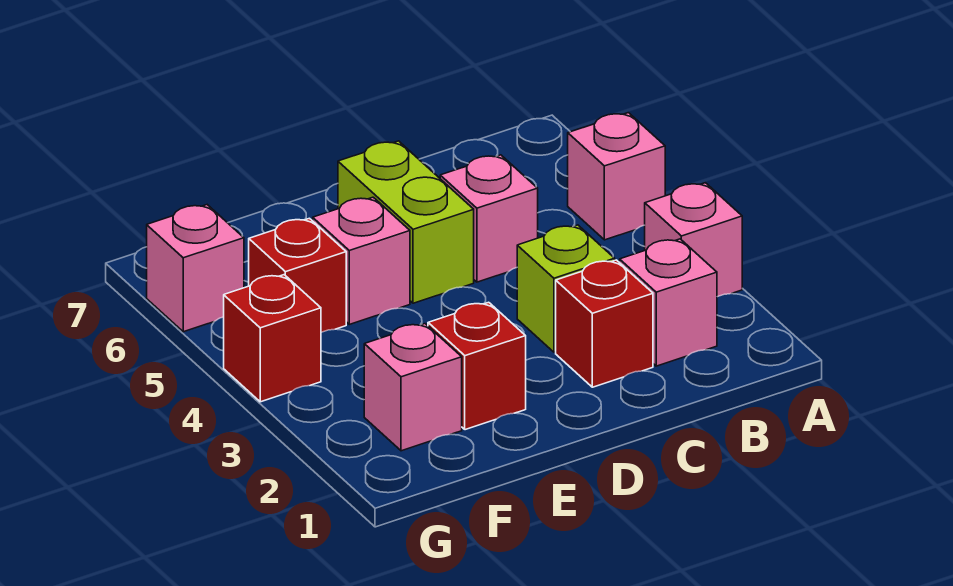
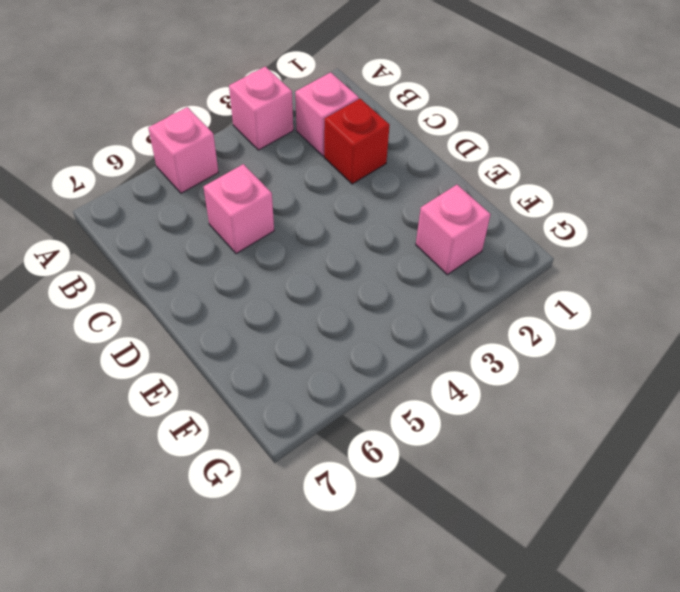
none -> lime 1x1 brick [517,225,615,352]
none -> lime 1x2 brick [338,141,474,303]
none -> red 1x1 brick [428,302,526,430]

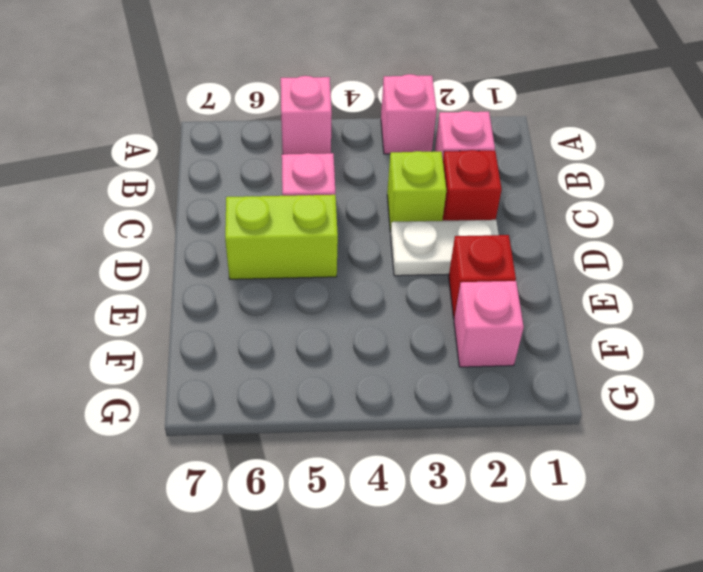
white 1x2 plate [391,220,499,276] -> none
none -> pink 1x1 brick [313,197,410,324]
none -> red 1x1 brick [249,218,346,332]
none -> red 1x1 brick [224,275,321,402]

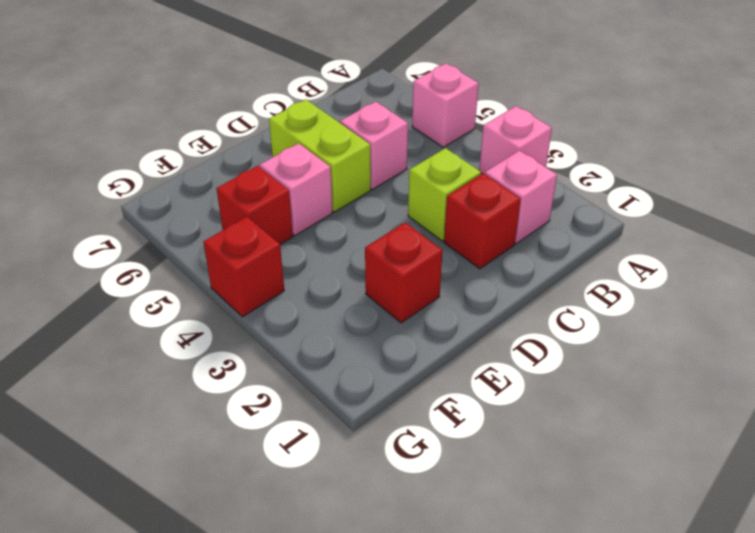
none -> pink 1x1 brick [364,324,462,451]
none -> pink 1x1 brick [147,205,244,332]

